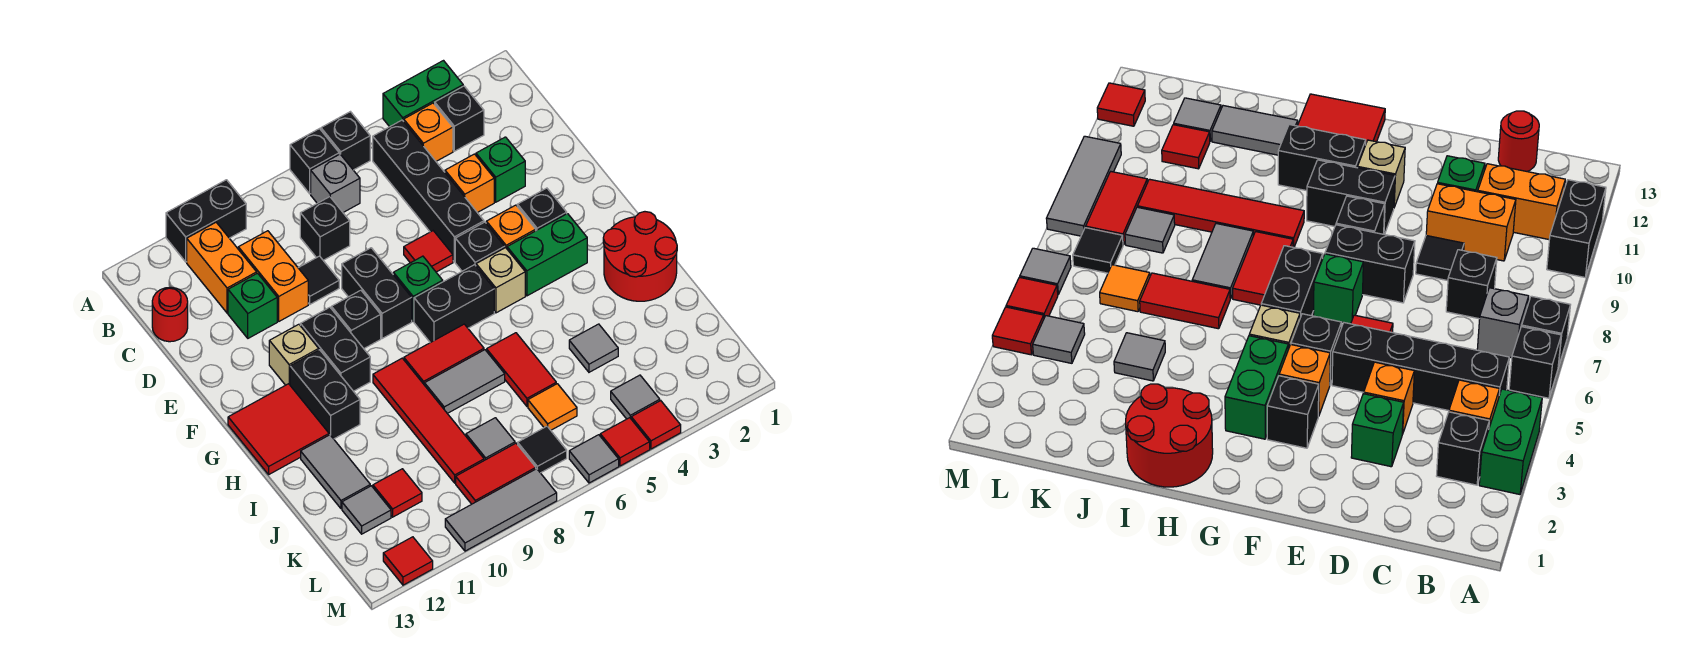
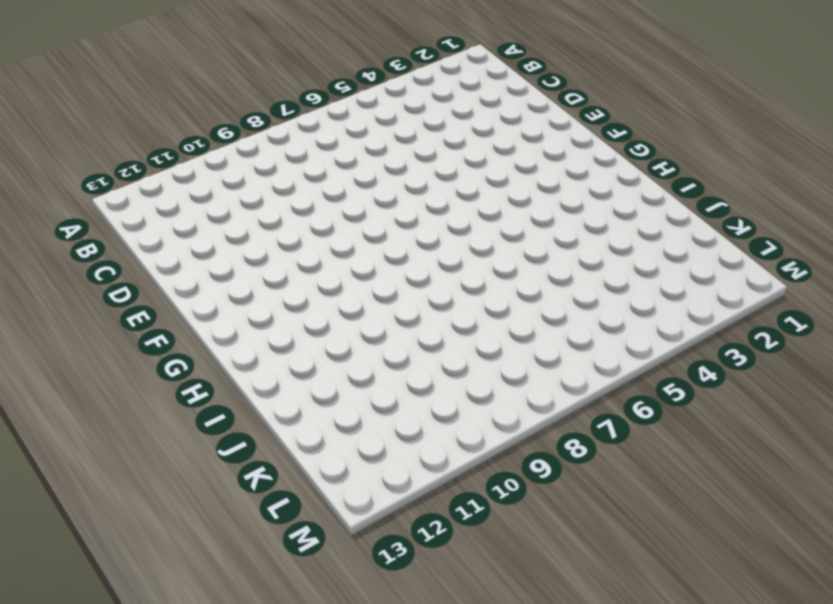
none -> green 1x2 brick [383,61,463,127]
none -> black 1x1 brick [321,112,370,170]
none -> black 1x1 brick [290,129,339,194]
none -> black 1x2 brick [166,180,246,262]

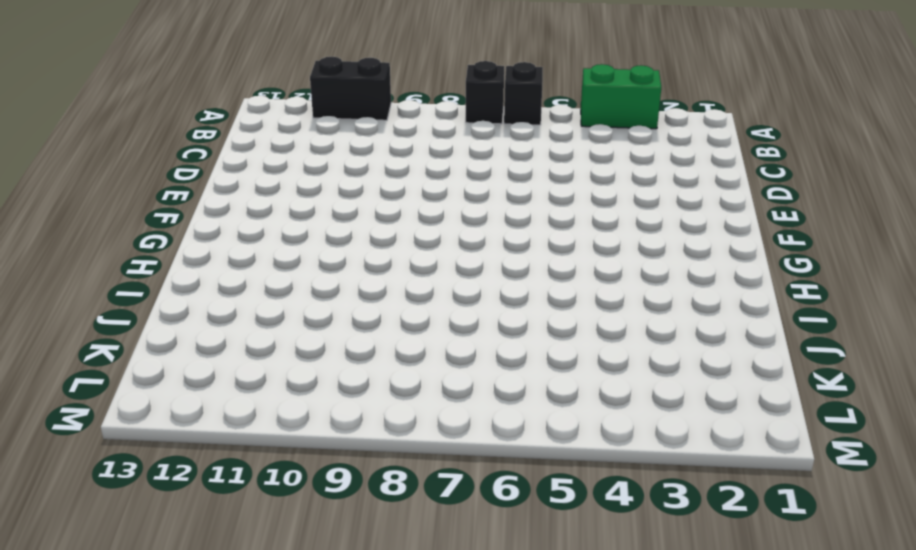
none -> black 1x1 brick [435,86,484,151]
none -> orange 1x1 brick [404,103,453,161]
none -> black 1x4 brick [373,120,484,262]
none -> grey 1x1 brick [311,154,360,212]

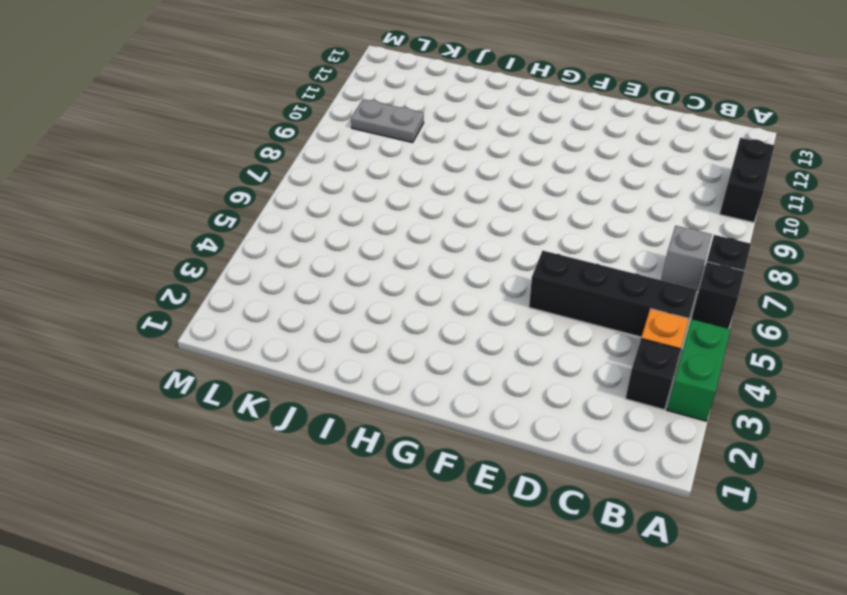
grey 1x2 plate [351,99,424,143] -> none
none -> orange 1x2 brick [187,222,257,313]
none -> black 1x1 brick [300,197,350,260]
none -> orange 1x2 brick [238,231,308,321]
none -> red 1x1 round brick [152,287,188,342]

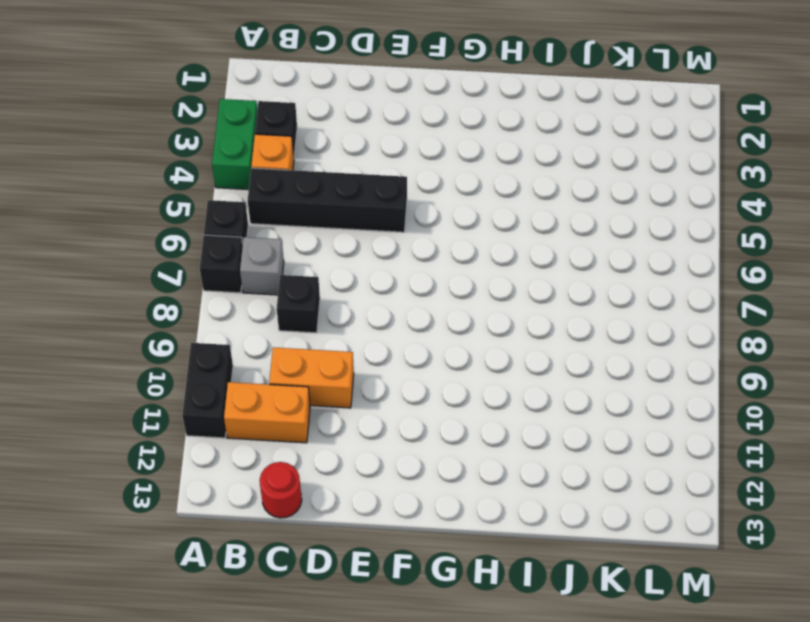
none -> green 1x1 brick [476,137,525,202]
none -> orange 1x1 brick [445,154,494,213]
none -> black 1x1 tile [299,256,339,304]
none -> green 1x1 brick [228,273,277,338]

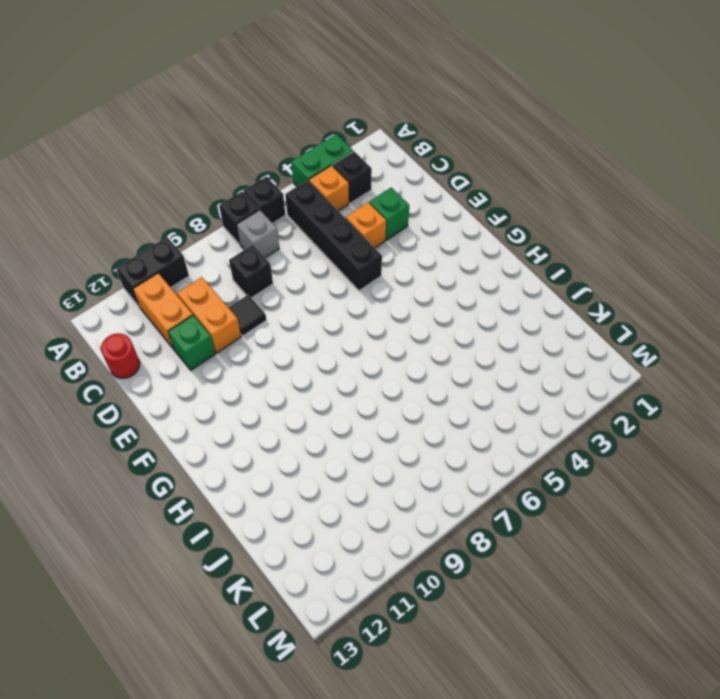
none -> red 1x1 tile [404,231,453,272]
none -> black 1x2 brick [342,248,412,339]
none -> black 1x1 brick [517,188,567,231]
none -> orange 1x1 brick [486,205,536,249]

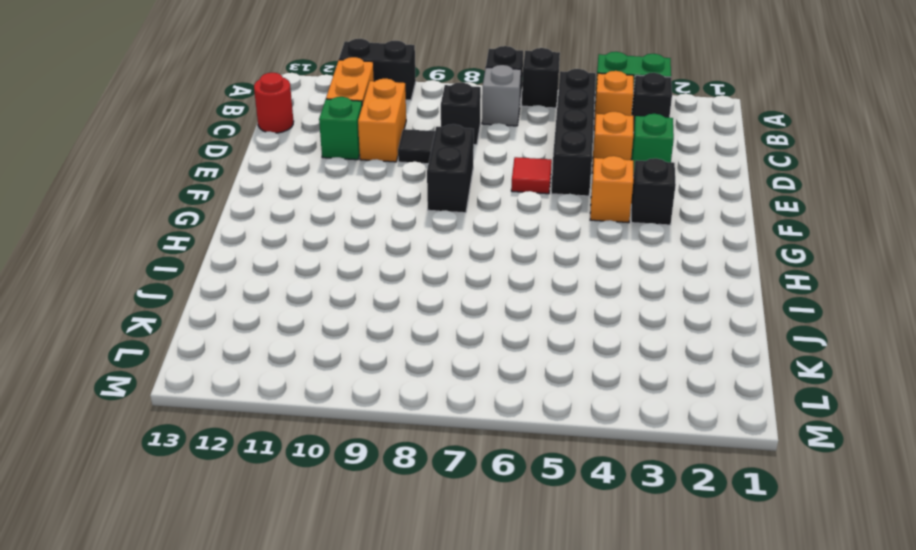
none -> black 1x1 brick [455,222,505,271]
none -> green 1x1 brick [393,256,443,321]
none -> black 1x1 brick [331,290,381,348]
none -> black 1x2 brick [300,307,370,391]

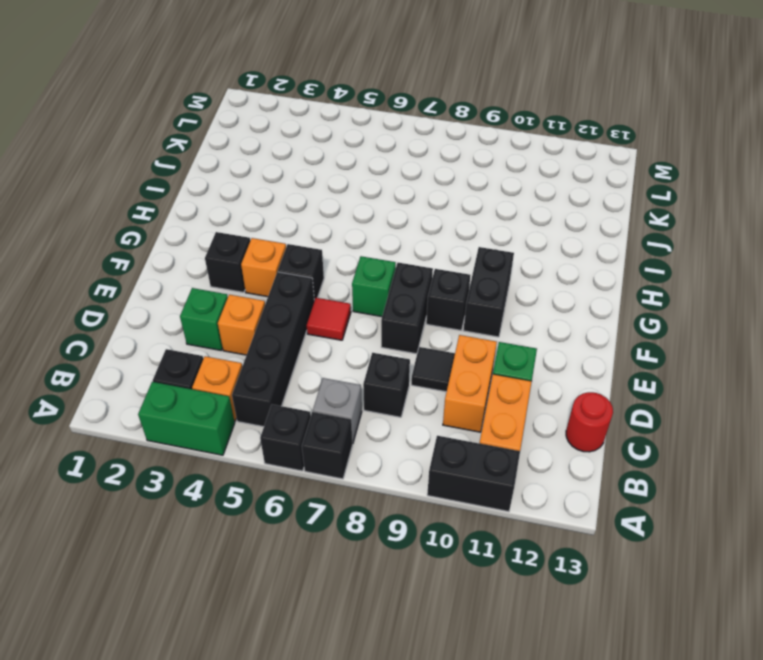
none -> tan 1x1 brick [269,324,319,385]
none -> green 1x2 brick [507,214,587,296]
none -> tan 1x1 brick [476,248,525,313]
none -> black 1x2 brick [414,265,494,343]

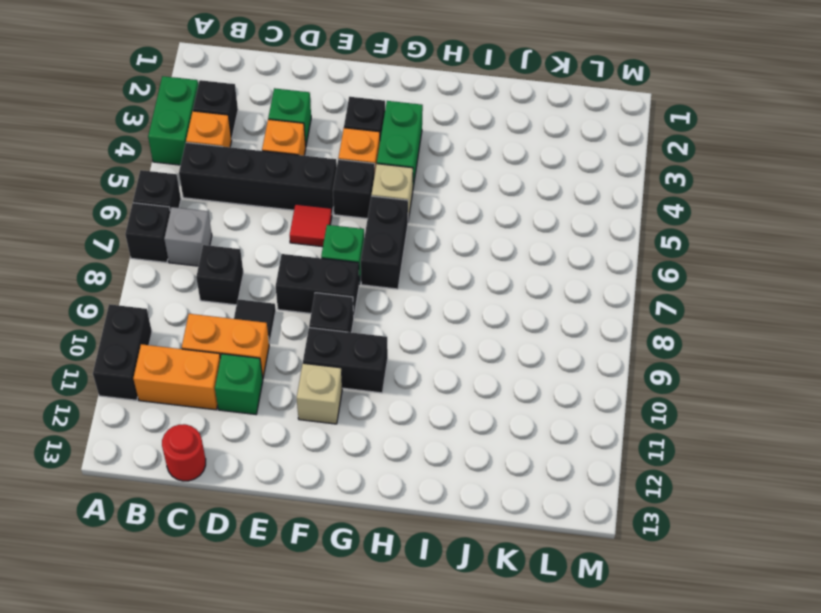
none -> black 1x2 brick [290,350,360,439]
none -> red 2x2 tile [228,384,329,474]
none -> red 2x2 round brick [603,212,677,301]
none -> red 1x2 tile [404,324,484,385]

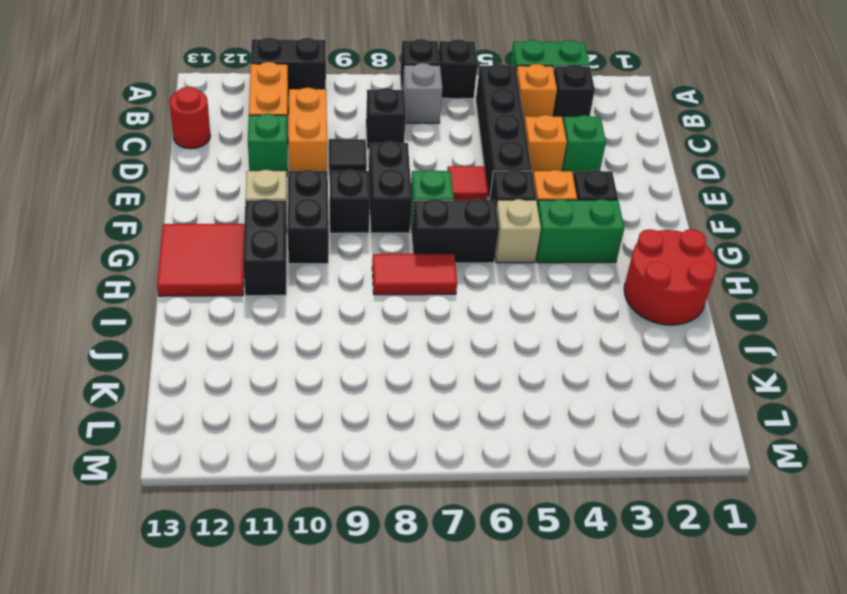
none -> red 1x4 tile [373,358,484,483]
none -> red 1x2 tile [487,333,556,406]
none -> grey 1x2 tile [425,350,505,413]
none -> grey 1x2 tile [301,435,370,509]

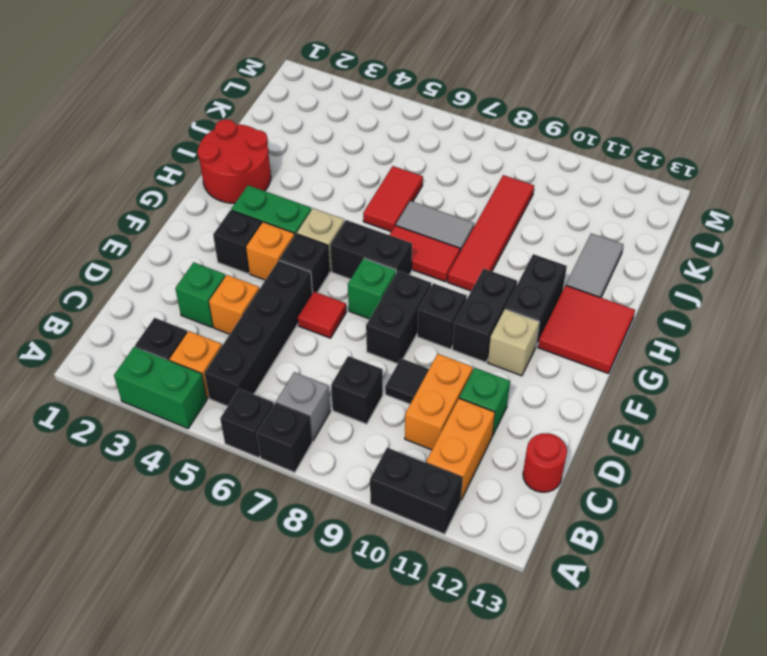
none -> grey 1x1 tile [569,324,618,372]
none -> orange 1x1 tile [528,384,577,430]
none -> grey 1x1 tile [466,418,515,460]
none -> red 1x1 tile [373,469,422,517]

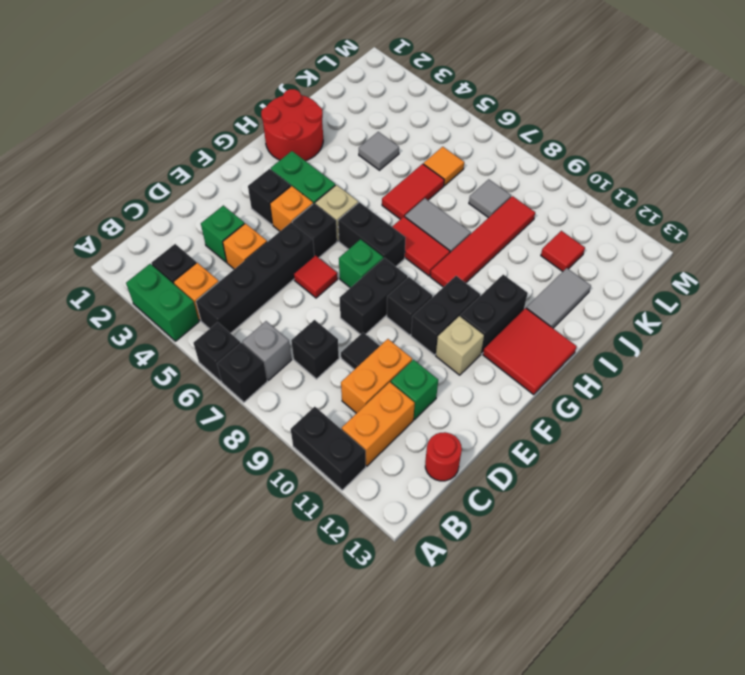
none -> grey 1x1 tile [342,486,391,534]
none -> grey 1x1 tile [611,375,660,419]
none -> black 1x1 tile [518,426,567,473]
none -> red 1x2 tile [456,443,536,504]

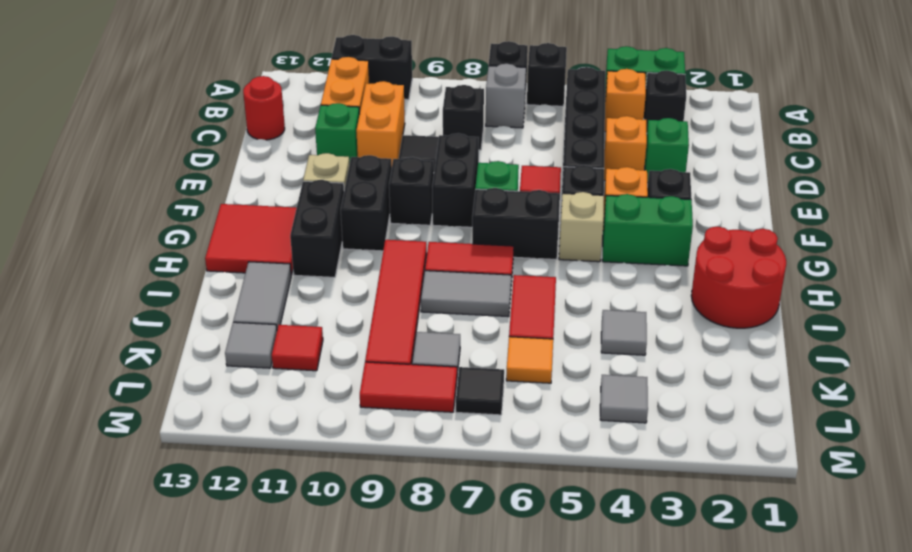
none -> red 1x1 tile [631,401,681,449]
none -> red 1x1 tile [600,418,650,466]
none -> grey 1x1 tile [569,435,619,483]
none -> grey 1x3 tile [445,469,557,551]

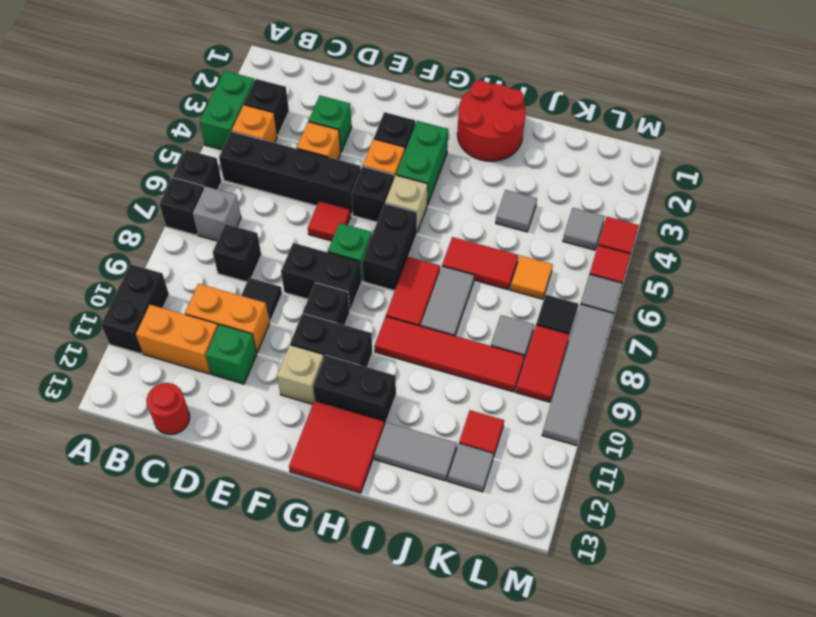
grey 1x4 tile [542,304,614,446] -> grey 1x3 tile [445,469,557,551]
none -> red 1x1 tile [383,537,433,585]

